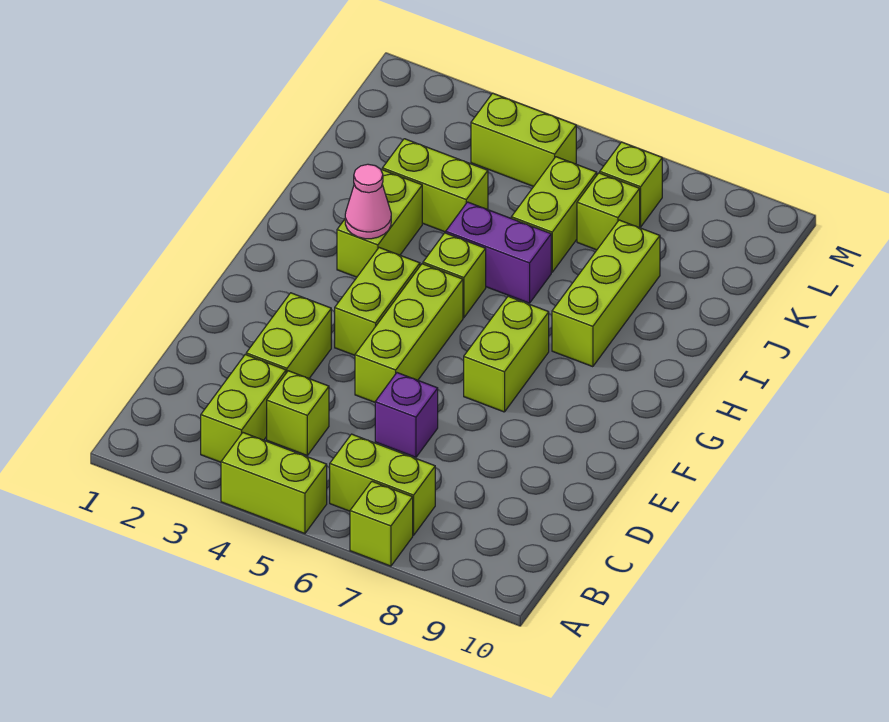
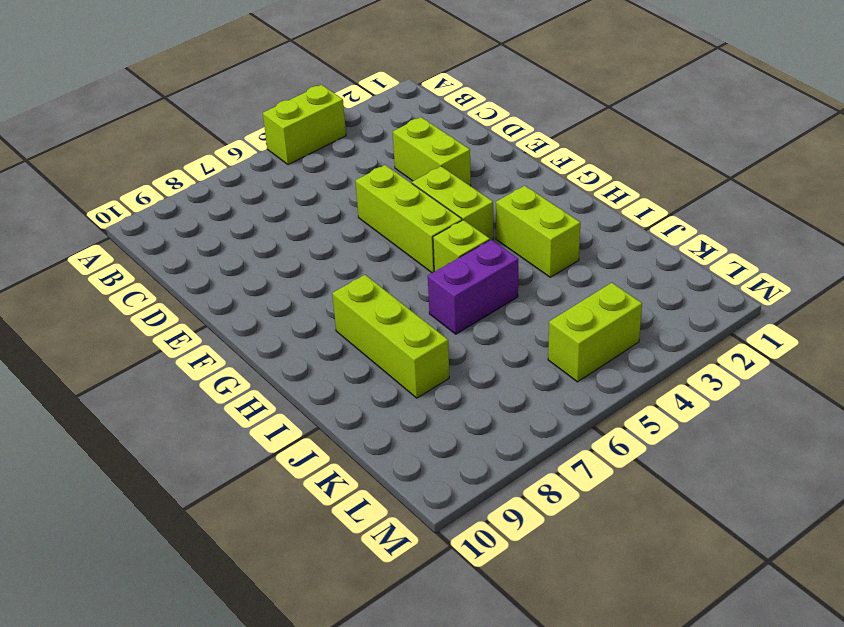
none -> lime 1x1 brick [350,482,413,566]
none -> lime 1x2 brick [201,355,286,462]
none -> lime 1x2 brick [330,434,435,535]

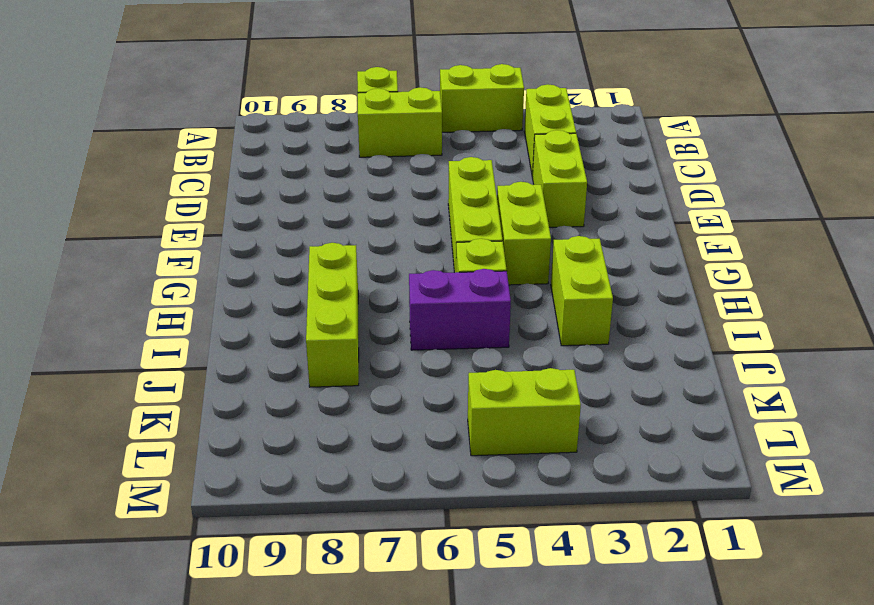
none -> lime 1x1 brick [267,371,329,455]
none -> purple 1x1 brick [375,373,438,457]
none -> lime 1x2 brick [464,296,549,412]

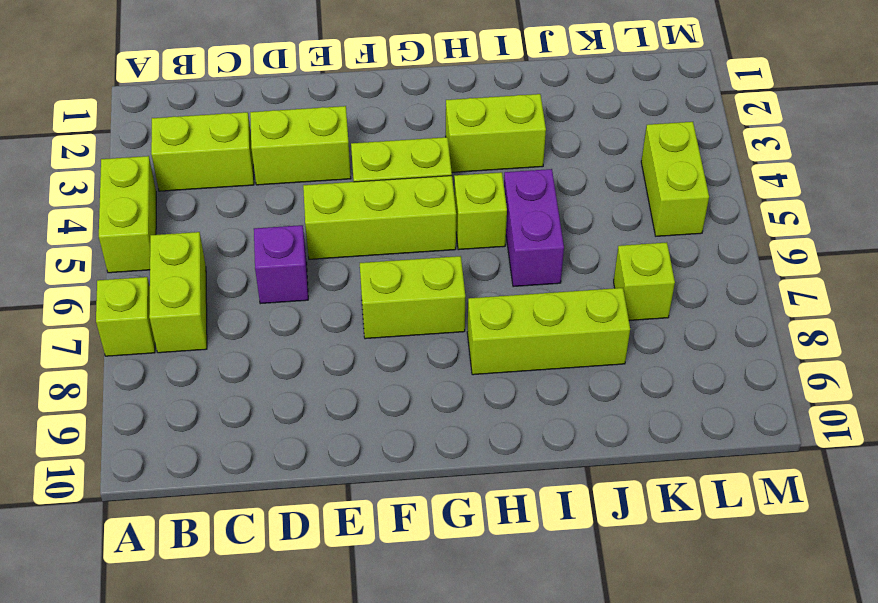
none -> lime 1x1 brick [267,371,329,455]
none -> lime 1x2 brick [382,139,488,232]
none -> lime 1x2 brick [511,157,597,272]

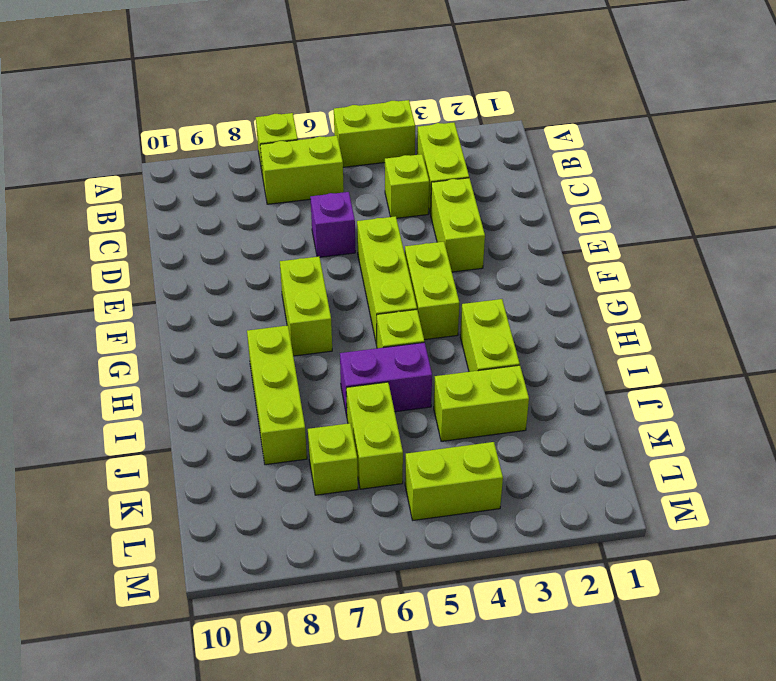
none -> lime 1x1 brick [600,142,662,227]
none -> pink 1x1 cone [345,164,391,239]

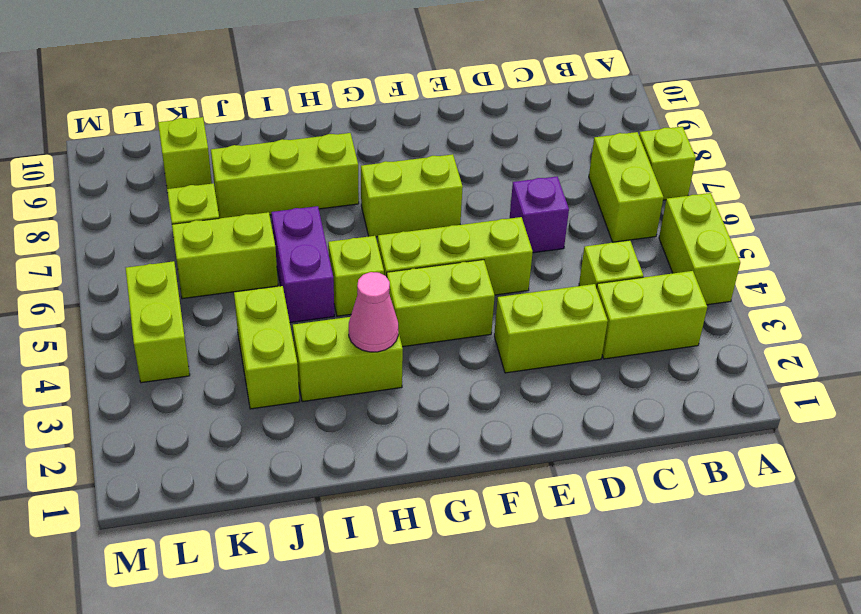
lime 1x1 brick [158,117,212,189] -> lime 1x1 brick moved to [600,142,662,227]

